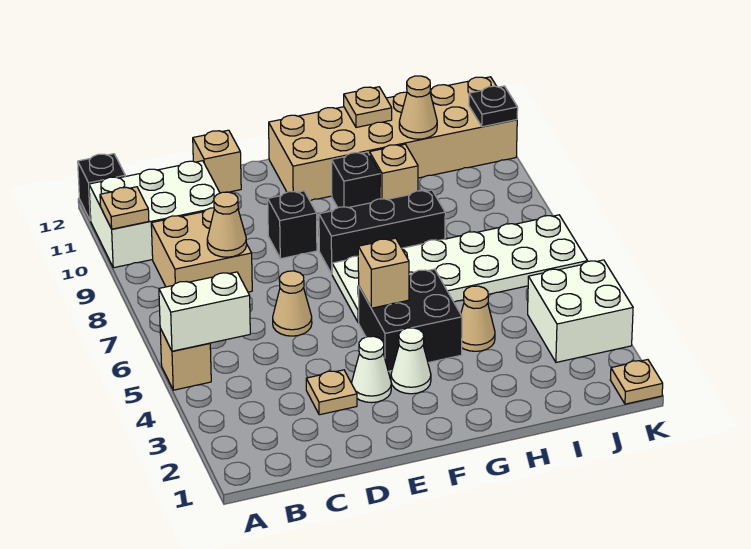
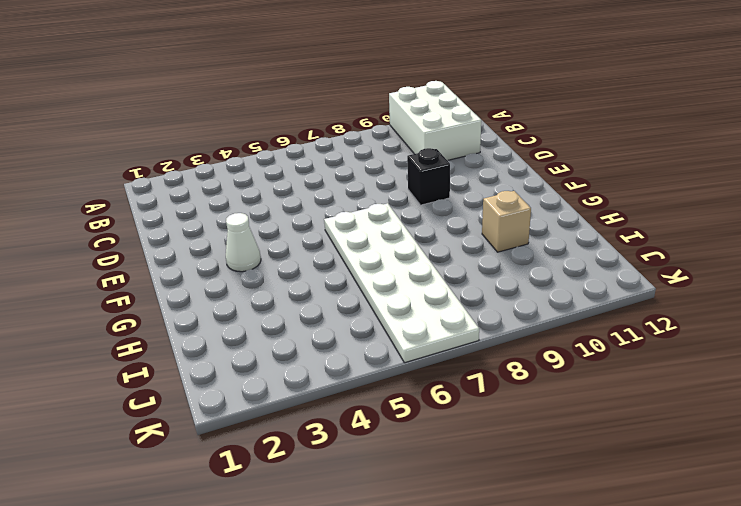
none -> tan 1x1 brick [160,329,211,390]
none -> black 1x1 brick [78,154,125,220]
none -> tan 2x2 brick [151,208,252,292]

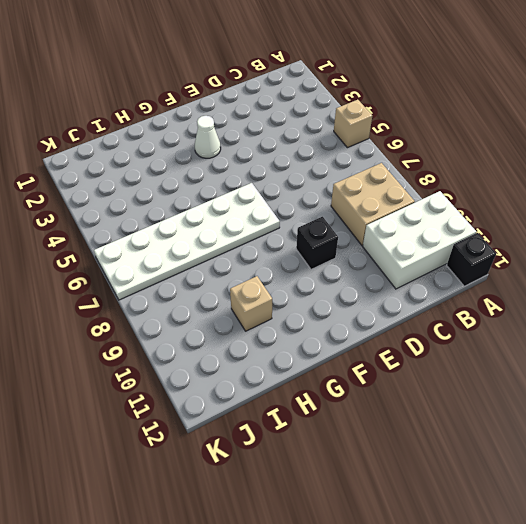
none -> tan 1x1 plate [306,370,357,415]
none -> tan 1x1 cone [273,271,312,336]
none -> tan 1x1 brick [193,130,241,193]

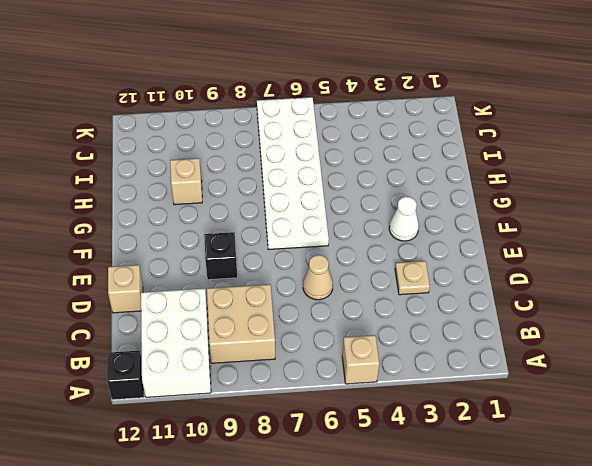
none -> white 1x1 cone [352,336,391,403]
none -> black 2x2 brick [359,269,462,371]
none -> black 1x3 brick [319,190,445,274]

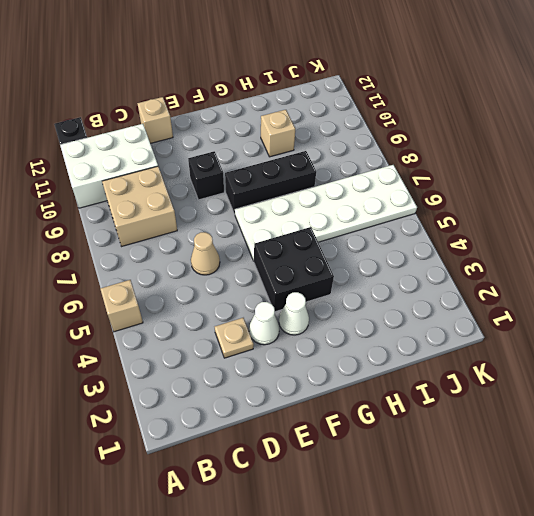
none -> tan 2x6 brick [269,77,517,201]
none -> black 1x1 brick [332,152,380,208]
none -> tan 1x1 cone [461,286,495,351]

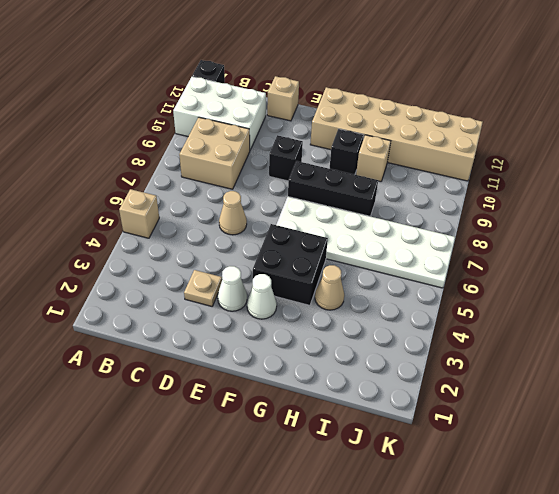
none -> white 2x2 brick [528,260,633,362]
none -> tan 1x1 plate [610,360,663,404]
none -> white 1x2 brick [159,272,250,351]

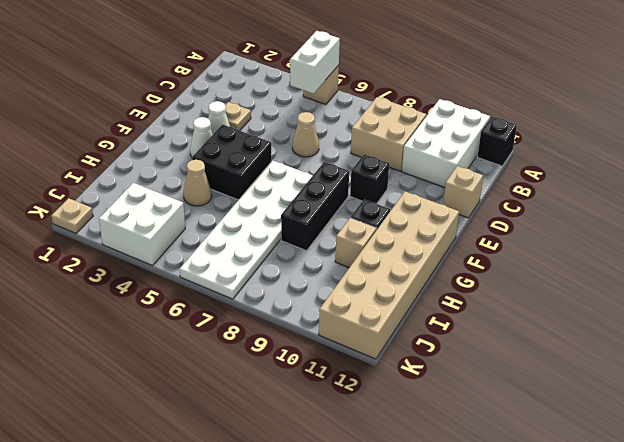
none -> tan 1x1 plate [100,187,149,229]
none -> tan 1x1 cone [207,192,247,257]
none -> tan 1x1 brick [358,238,409,308]

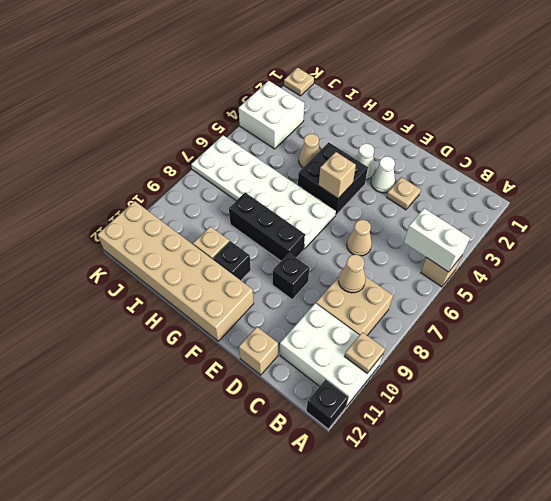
none -> tan 1x1 plate [344,87,392,127]
none -> tan 1x1 cone [399,76,437,139]
none -> black 1x1 plate [469,86,518,127]

